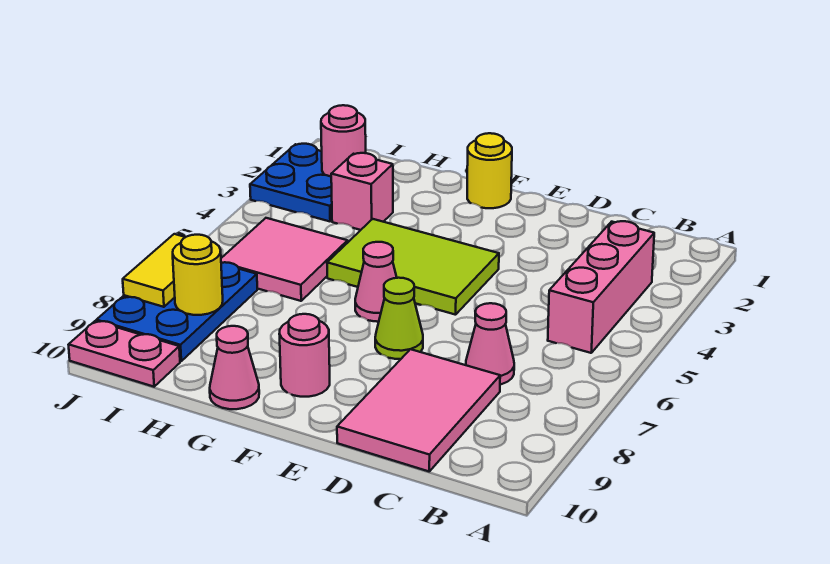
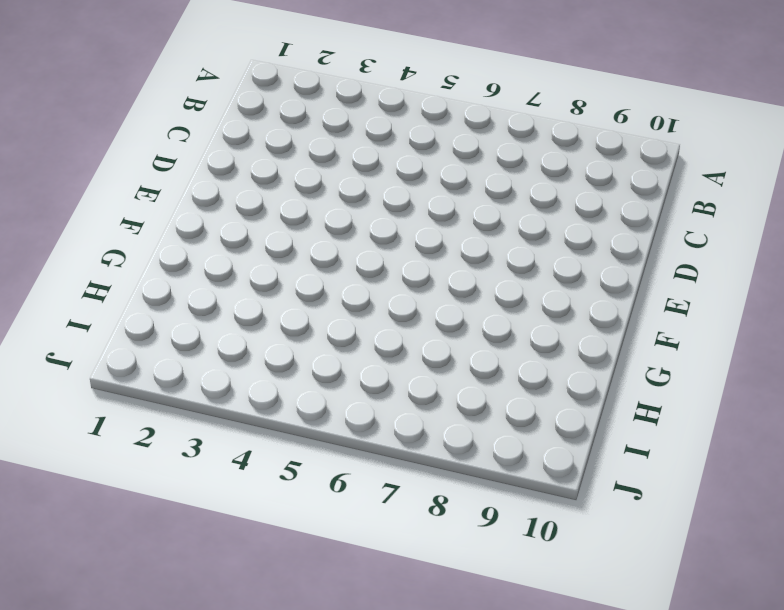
none -> pink 1x3 brick [548,221,654,353]
none -> pink 1x1 cone [466,303,514,385]
none -> pink 2x3 tile [337,349,500,471]

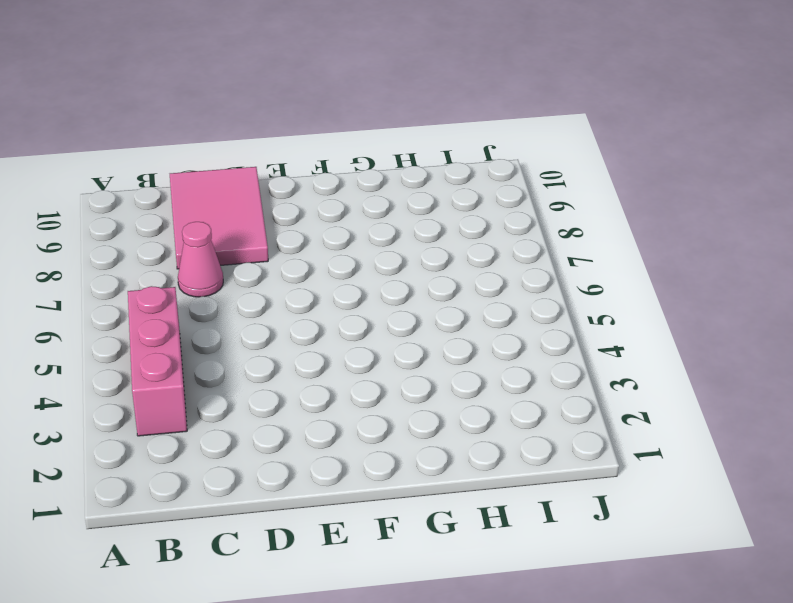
none -> lime 2x3 tile [327,219,499,315]
none -> lime 1x1 cone [375,278,423,359]
none -> yellow 1x1 round brick [467,133,512,208]

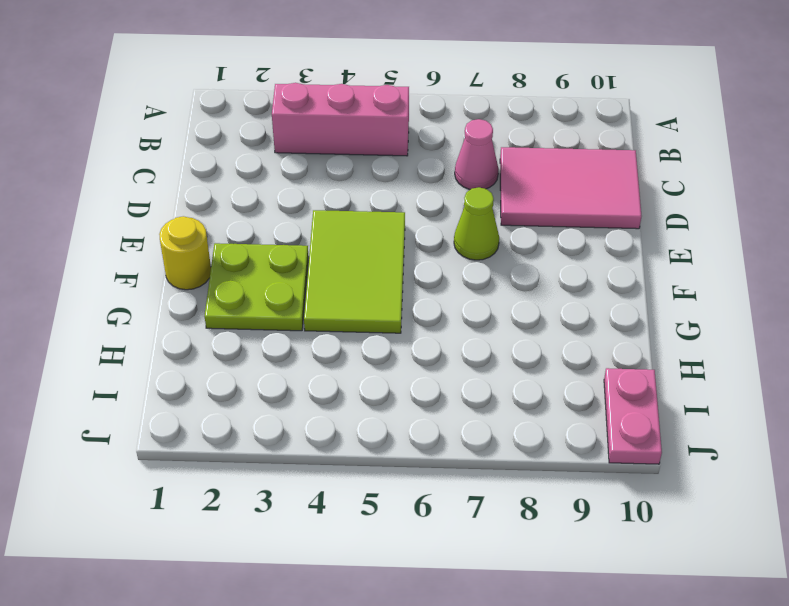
lime 2x2 plate [205,243,309,331] -> none
none -> pink 1x1 cone [355,242,397,322]
none -> pink 1x1 round brick [279,314,330,397]
none -> pink 1x1 cone [210,326,259,409]

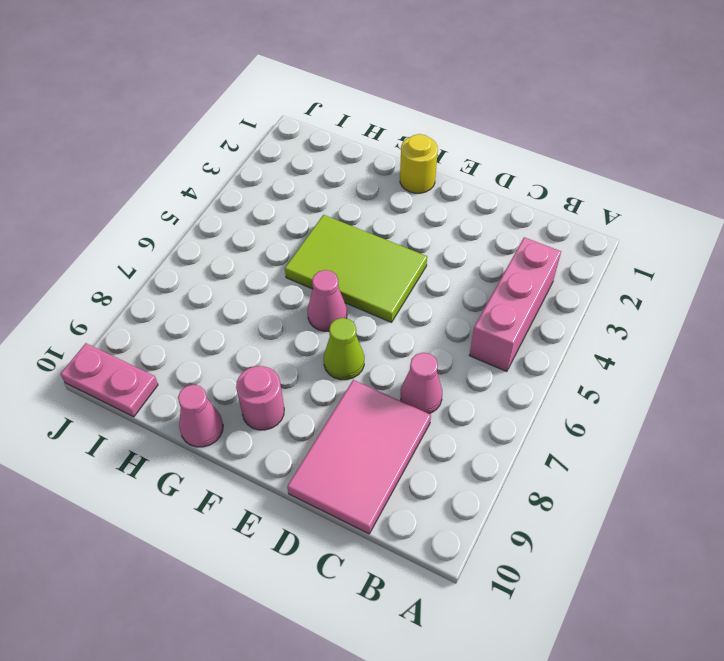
none -> pink 1x1 brick [331,153,393,230]
none -> pink 2x2 tile [221,218,348,301]
none -> blue 2x2 plate [250,144,332,221]

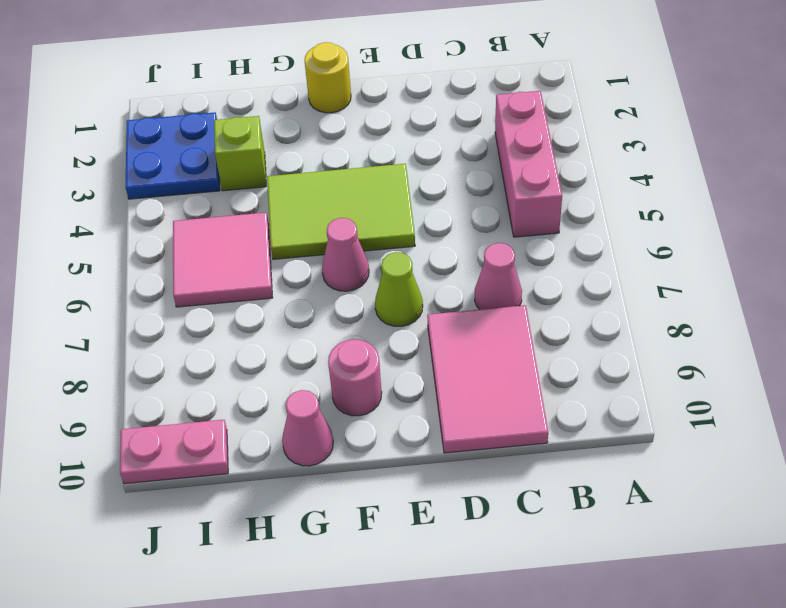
lime 1x1 brick [214,116,266,191] -> pink 1x1 brick [331,153,393,230]
none -> blue 2x3 plate [96,262,257,361]
none -> pink 1x1 round brick [321,105,366,177]
none -> yellow 1x1 round brick [173,235,223,315]

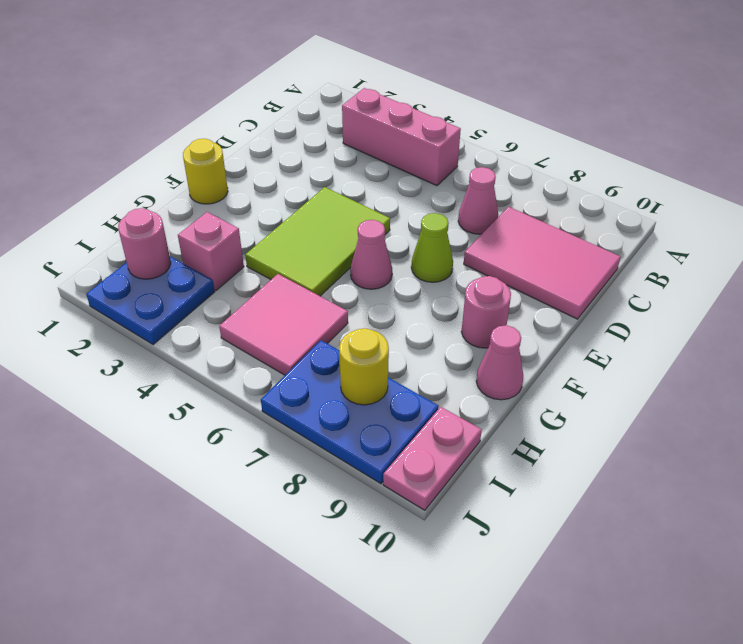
none -> yellow 1x2 tile [123,234,185,307]

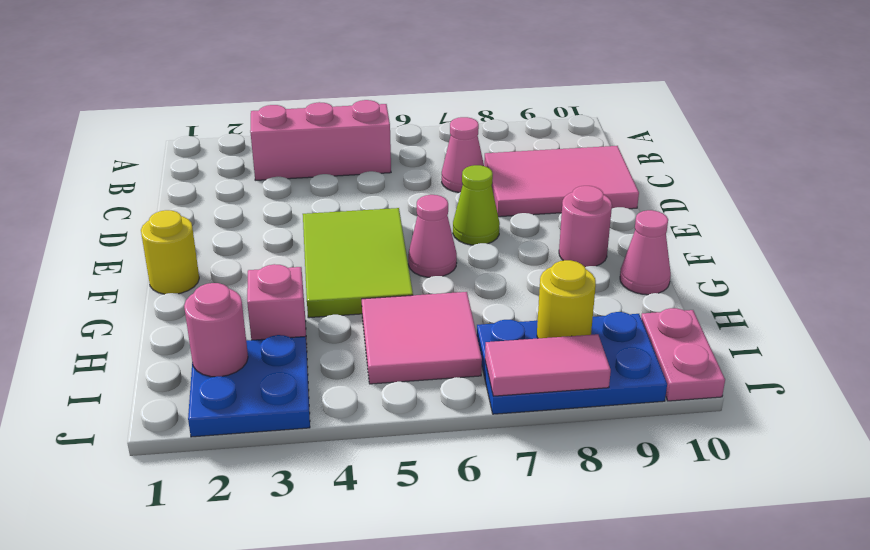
pink 1x2 tile [485,334,611,396] -> yellow 1x2 tile [123,234,185,307]

